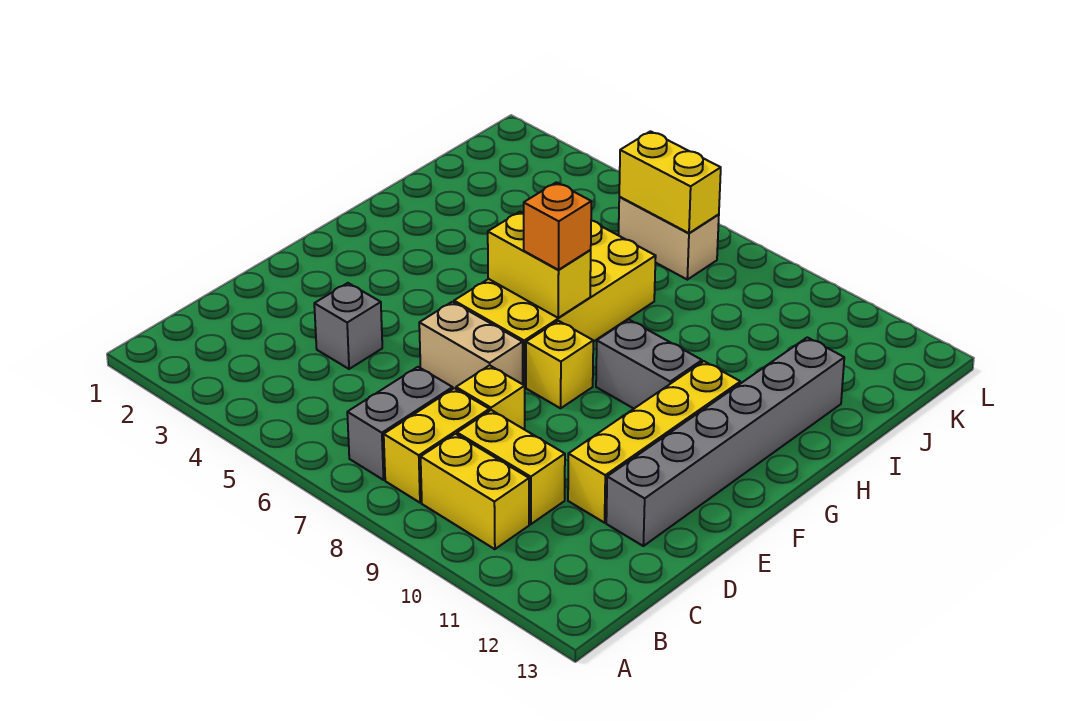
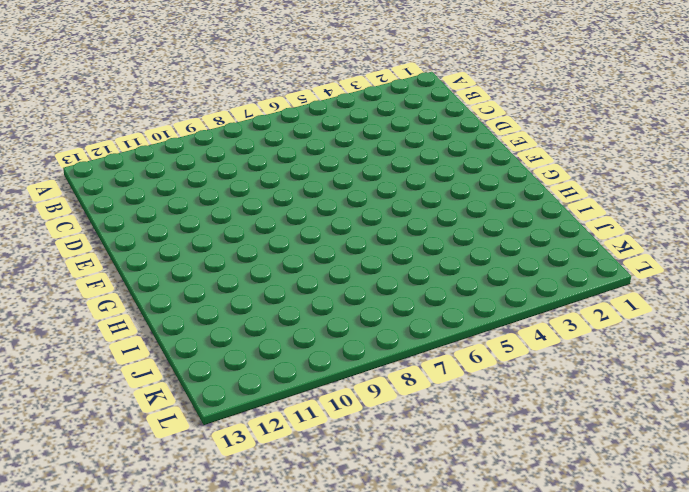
none -> grey 1x2 brick [347,367,453,480]
none -> yellow 1x2 brick [384,388,489,503]
none -> yellow 1x2 brick [421,434,529,549]

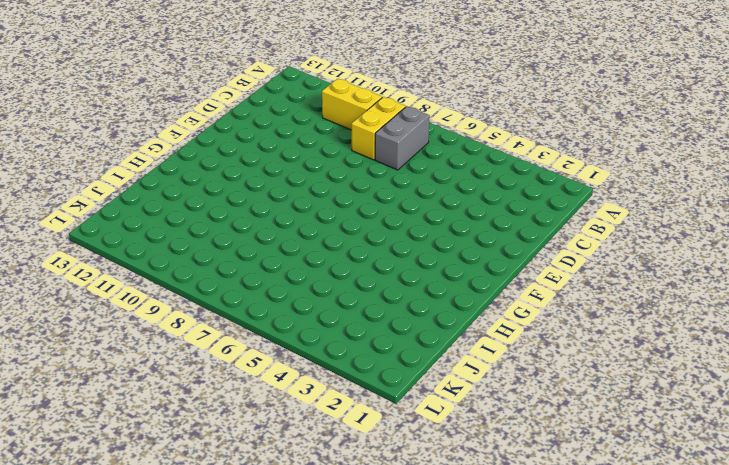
none -> yellow 1x2 brick [457,410,565,524]
none -> grey 1x1 brick [314,283,382,369]
none -> yellow 1x1 brick [456,365,525,430]

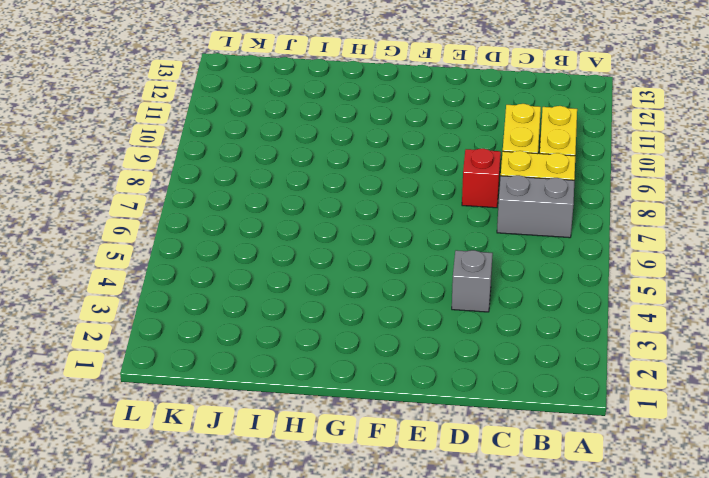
red 1x1 brick [462,148,501,208] -> yellow 1x1 brick [456,365,525,430]
none -> yellow 1x4 brick [568,361,740,523]
none -> grey 1x6 brick [606,337,844,546]
none -> tan 1x2 brick [419,302,523,389]

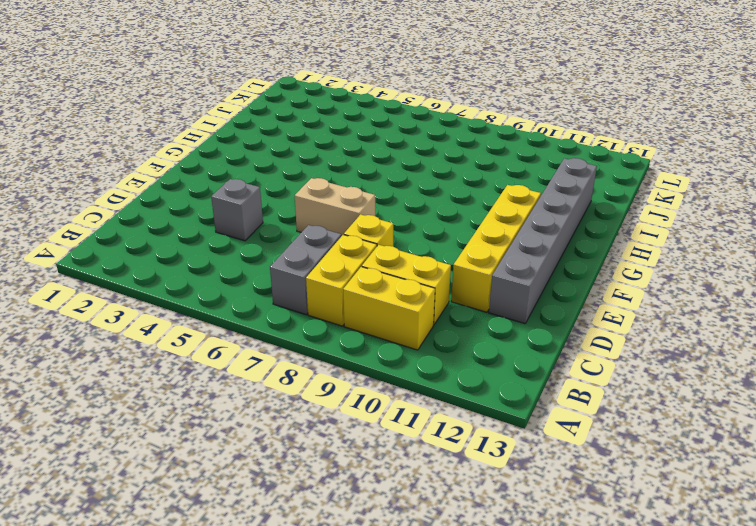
none -> yellow 2x4 brick [454,221,656,387]
none -> yellow 1x1 brick [526,321,593,408]
none -> grey 1x2 brick [596,319,702,408]

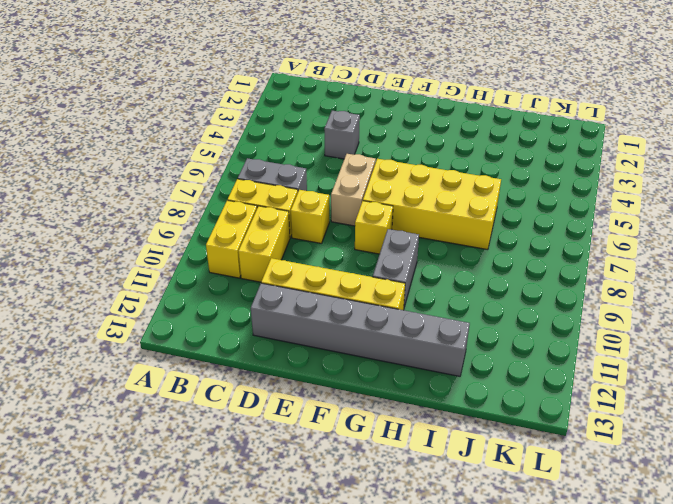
none -> tan 1x2 brick [619,197,719,280]
none -> yellow 1x2 brick [488,212,591,318]
none -> yellow 1x2 brick [619,131,721,233]

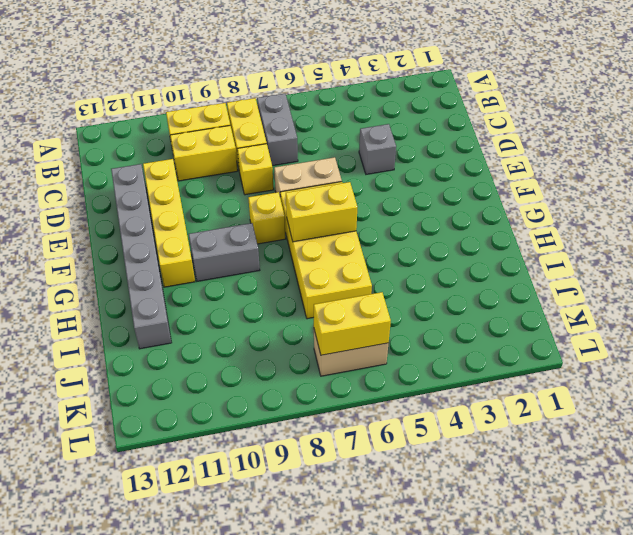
none -> orange 1x1 brick [524,182,591,270]

